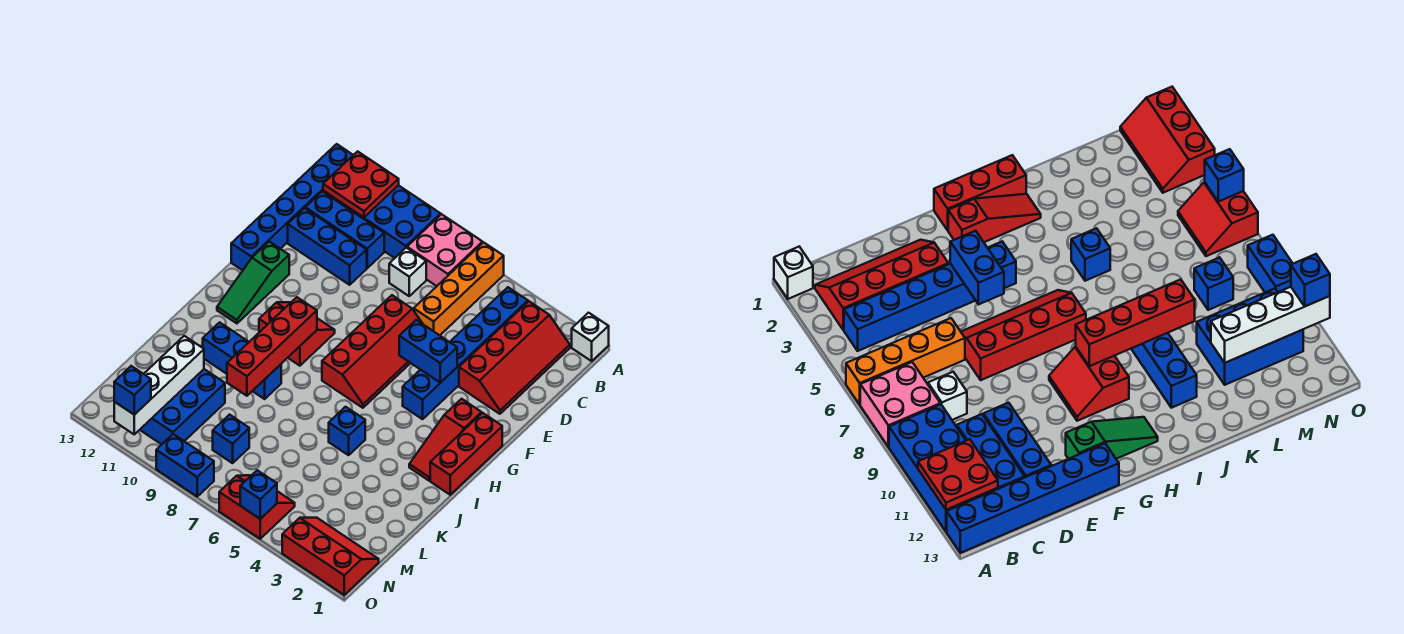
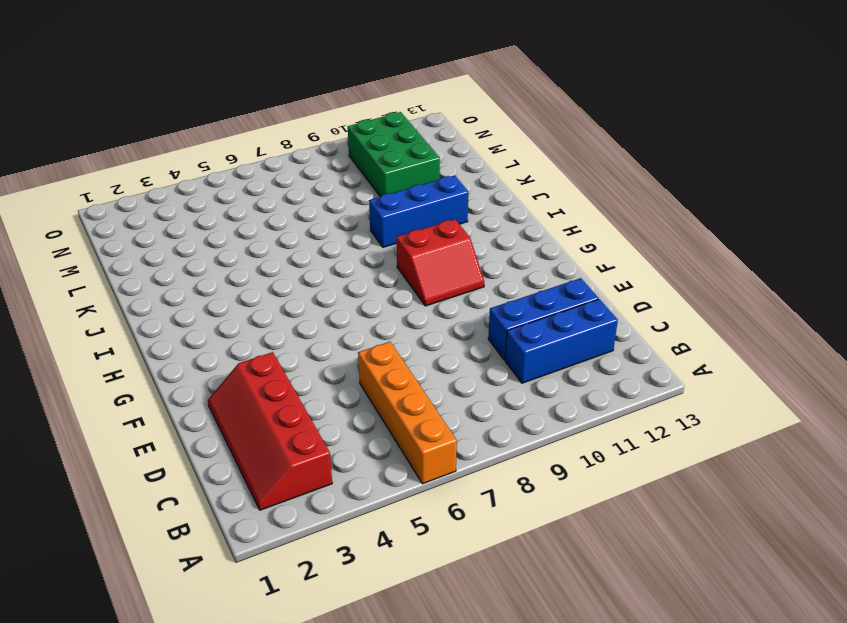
green 2x3 brick [348,112,440,197] -> blue 2x3 brick [140,369,225,445]
none -> white 1x1 brick [572,313,609,361]
none -> pink 2x2 brick [407,214,483,286]
none -> blue 2x4 brick [323,185,441,258]

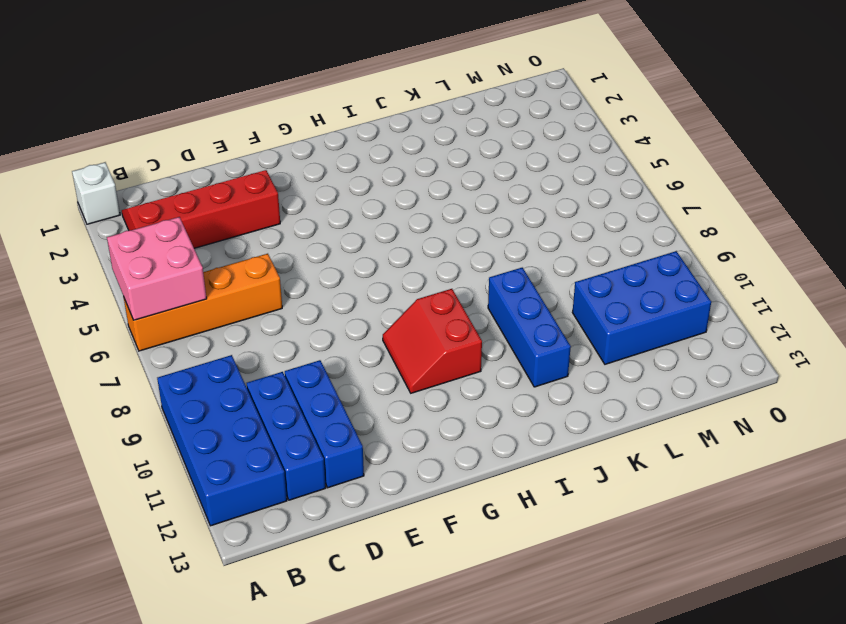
pink 2x2 brick [107,217,207,320] -> pink 2x2 brick moved to [407,214,483,286]
none -> blue 1x6 brick [231,144,353,270]
none -> blue 1x6 brick [403,287,528,419]
none -> white 1x1 brick [389,248,426,296]

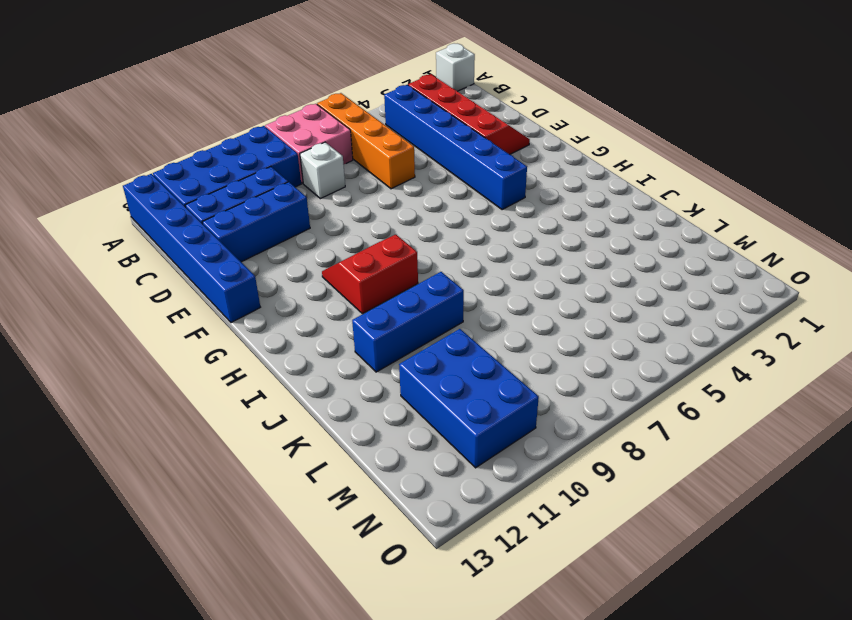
none -> red 2x4 slope [322,295,423,408]
none -> green 1x3 slope [217,242,289,323]
none -> red 1x3 brick [430,413,502,495]

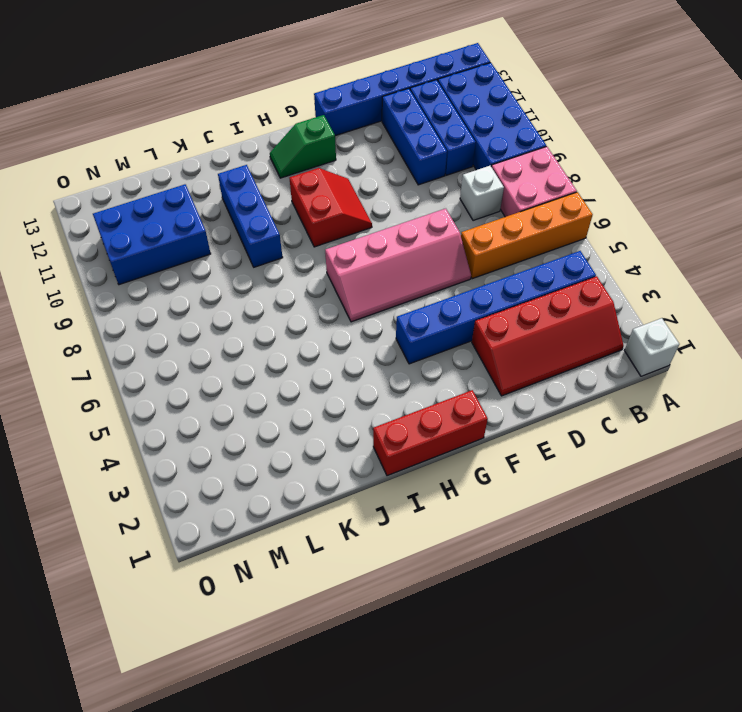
pink 2x4 slope [325,209,471,322] -> red 2x4 slope [322,295,423,408]
green 1x2 slope [270,115,336,178] -> green 1x3 slope [217,242,289,323]
none -> red 1x3 slope [409,399,481,481]
none -> blue 1x1 brick [329,407,365,455]
none -> blue 1x1 brick [213,415,249,463]

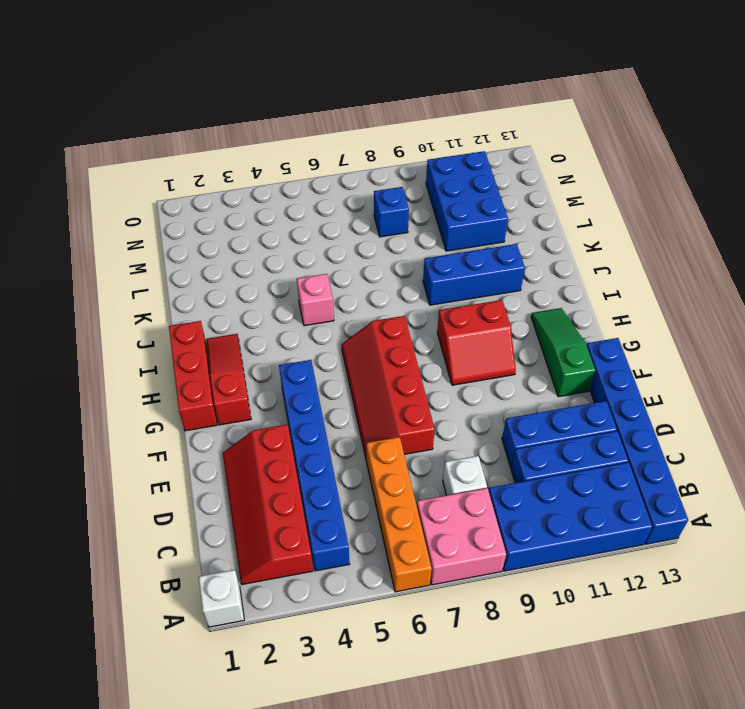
pink 1x1 brick [297,274,334,326] -> blue 1x1 brick [329,407,365,455]
none -> red 2x3 slope [282,518,379,595]
none -> red 2x2 slope [219,475,295,539]
none -> blue 1x2 brick [156,434,214,496]

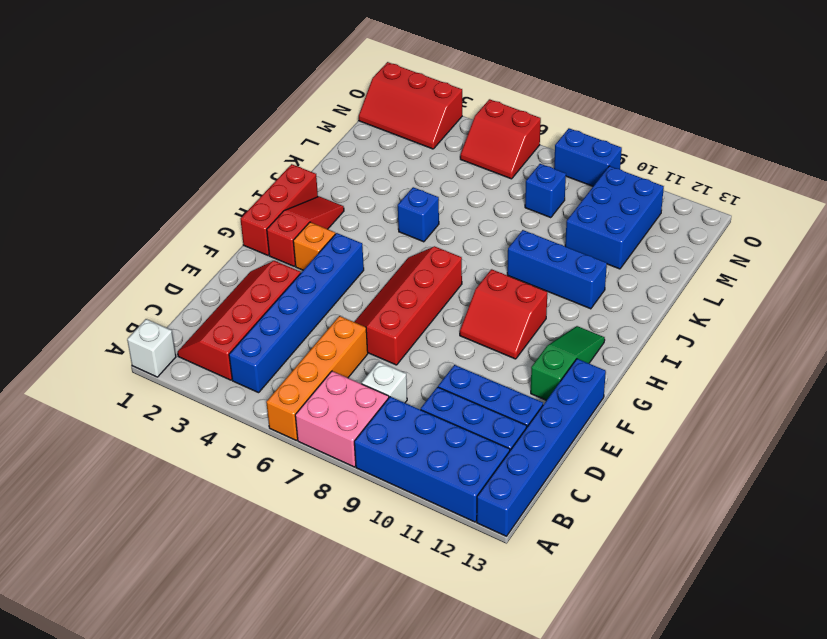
orange 1x1 brick [293,222,335,270] -> none
none -> red 2x2 plate [323,151,399,217]
none -> blue 1x2 brick [399,320,457,383]
none -> red 1x4 brick [227,297,317,396]

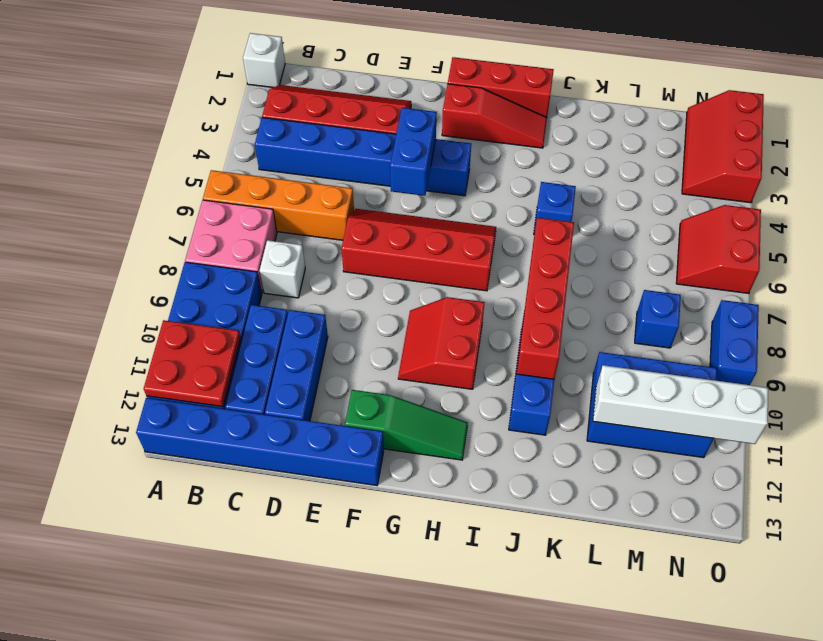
red 1x4 brick [517,218,574,379] -> red 1x4 brick turned to [227,297,317,396]
none -> blue 1x1 brick [240,470,277,519]
none -> blue 1x1 brick [114,366,151,415]

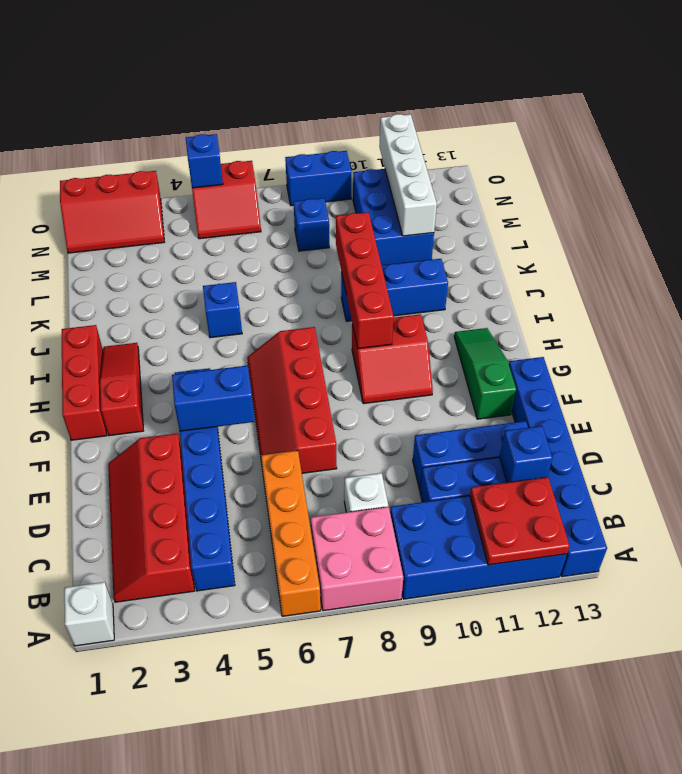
blue 1x1 brick [500,426,553,483] -> blue 1x1 brick moved to [114,366,151,415]

